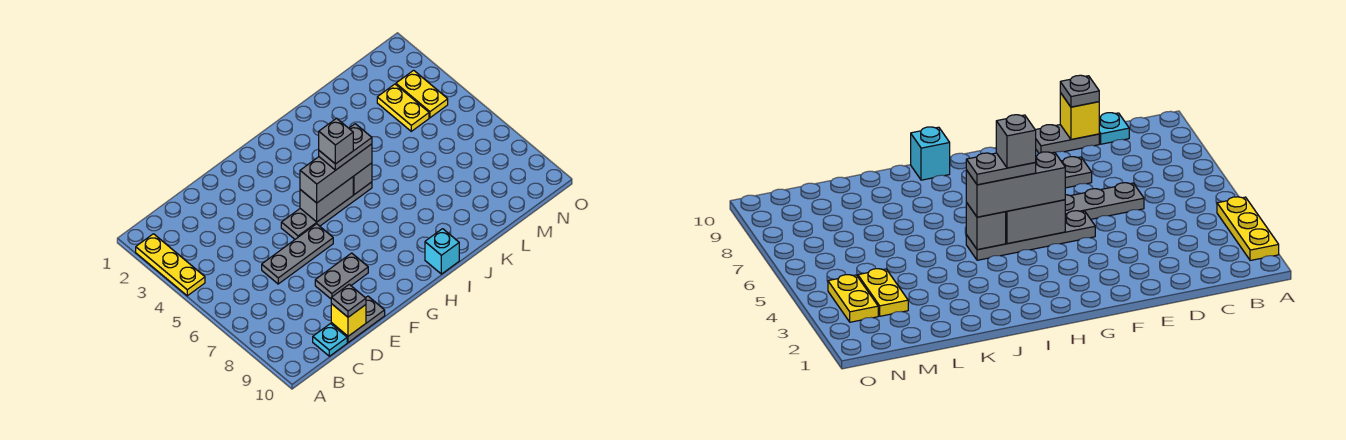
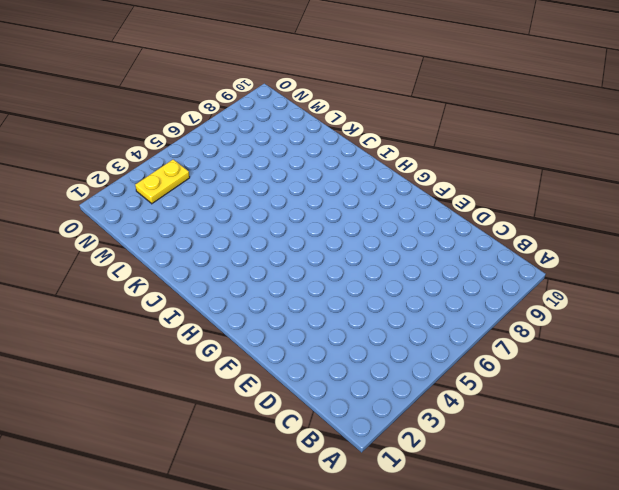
none -> yellow 1x3 plate [136,234,205,296]
none -> cyan 1x1 plate [313,324,347,356]
none -> grey 1x3 plate [262,224,333,284]

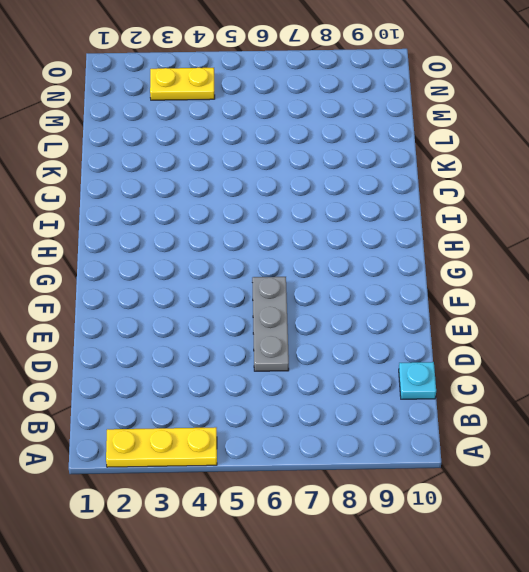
none -> grey 1x2 plate [331,296,385,343]
none -> grey 1x2 plate [315,253,368,299]
none -> grey 1x4 plate [281,182,372,239]

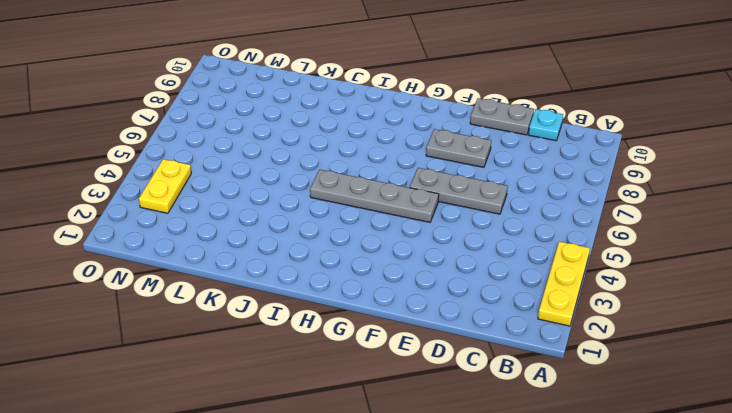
none -> cyan 1x1 brick [425,229,459,274]
none -> yellow 1x2 plate [377,84,429,131]
none -> yellow 1x1 brick [331,304,366,336]

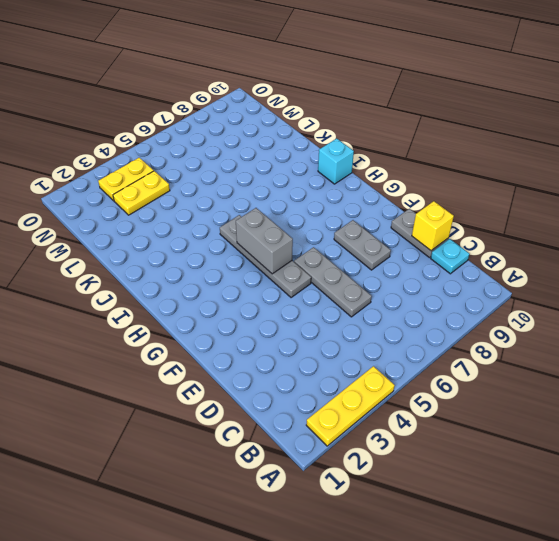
none -> grey 1x1 brick [353,163,372,195]
none -> grey 1x1 plate [331,284,366,317]
none -> grey 1x3 brick [300,144,372,203]

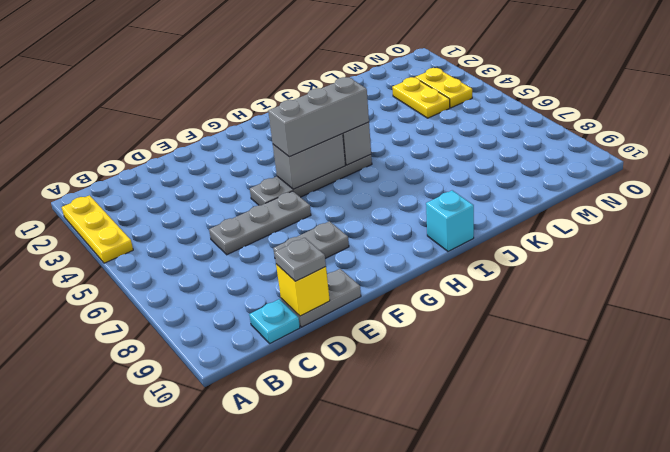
none -> grey 1x2 plate [319,124,372,170]
none -> grey 1x1 brick [319,118,353,164]

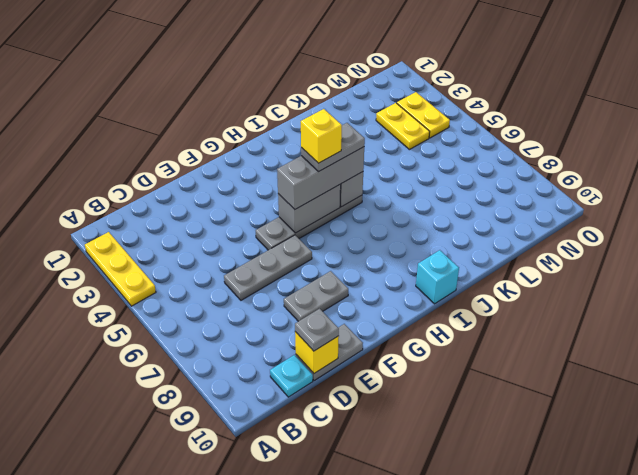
yellow 1x1 brick [301,109,342,163] -> grey 1x1 brick [319,118,353,164]

